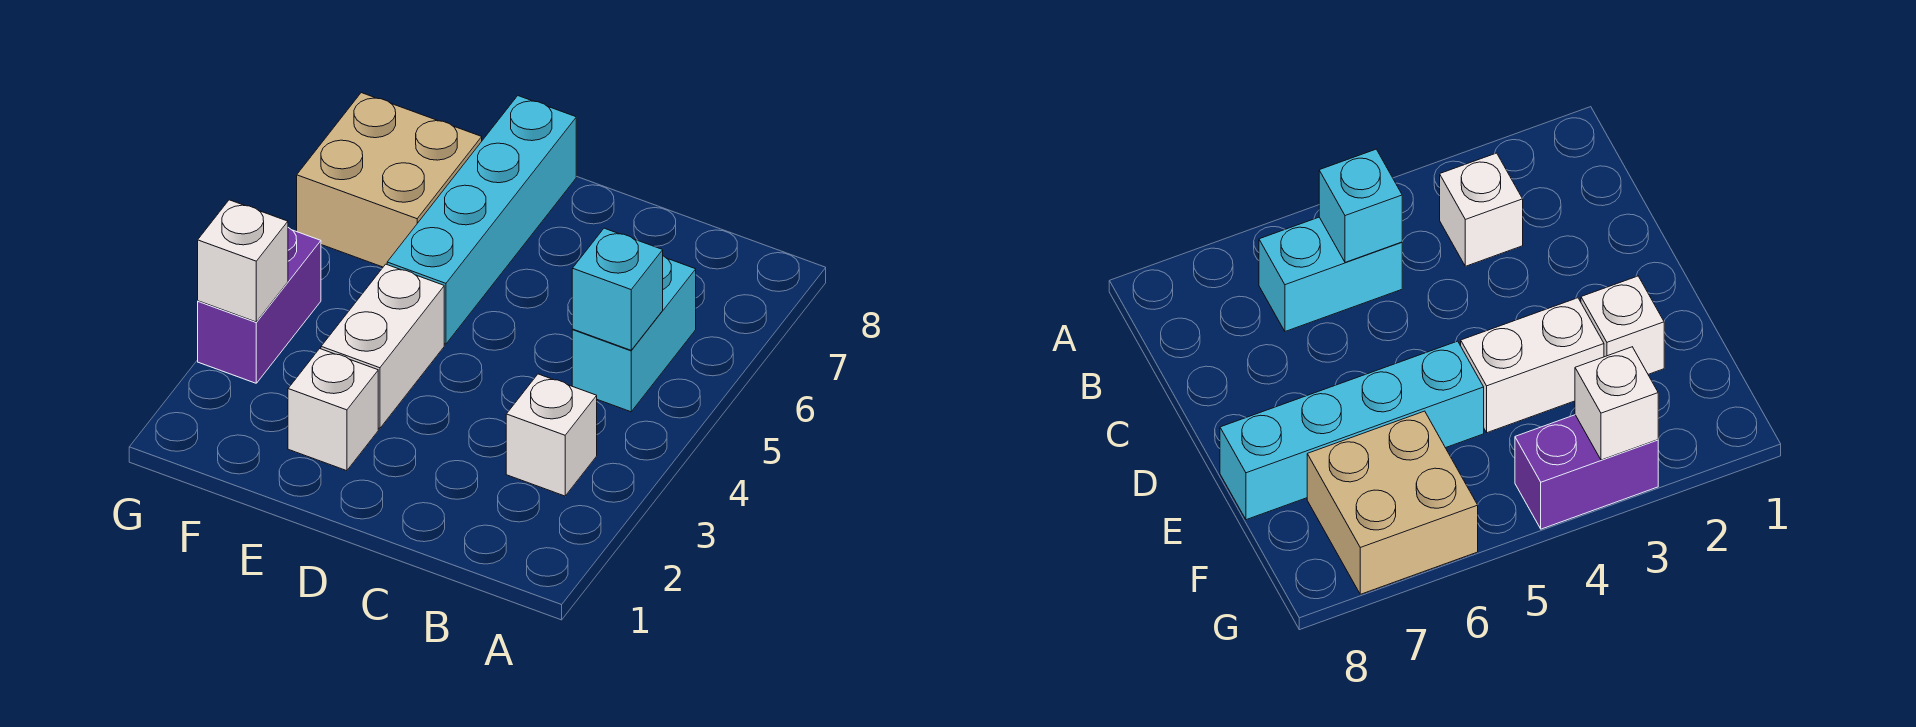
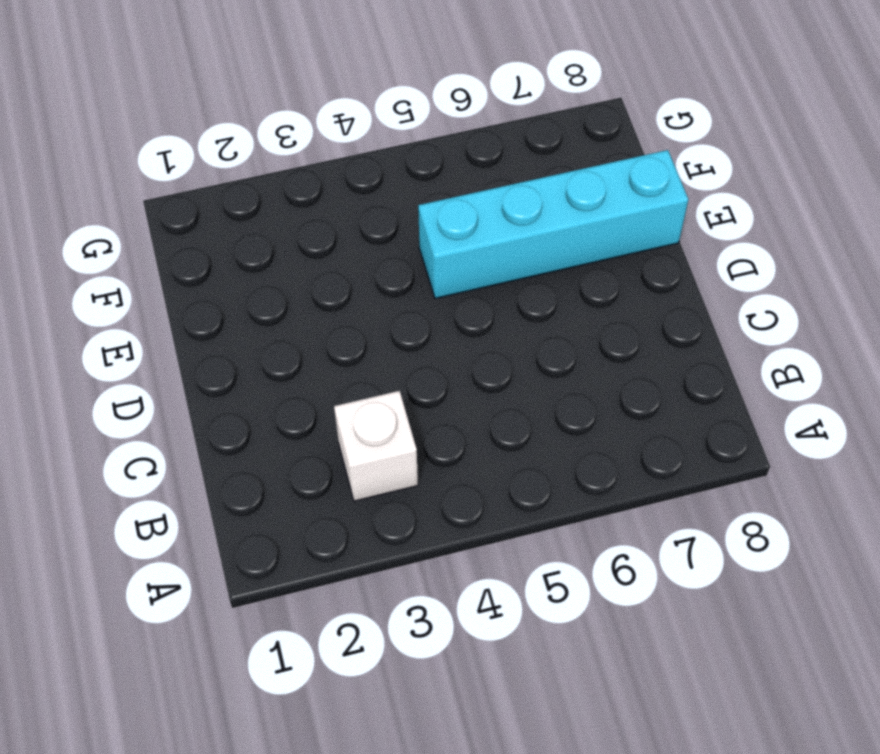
none -> cyan 1x2 brick [572,256,696,412]
none -> white 1x1 brick [288,349,378,471]

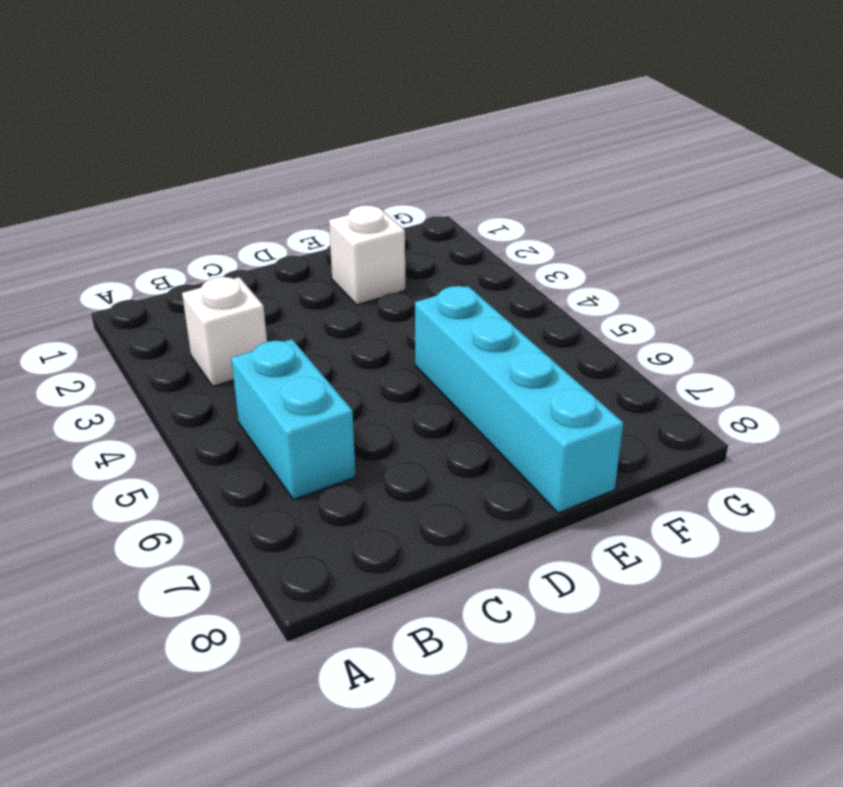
none -> white 1x2 brick [321,264,444,428]
none -> tan 2x2 brick [297,93,482,267]

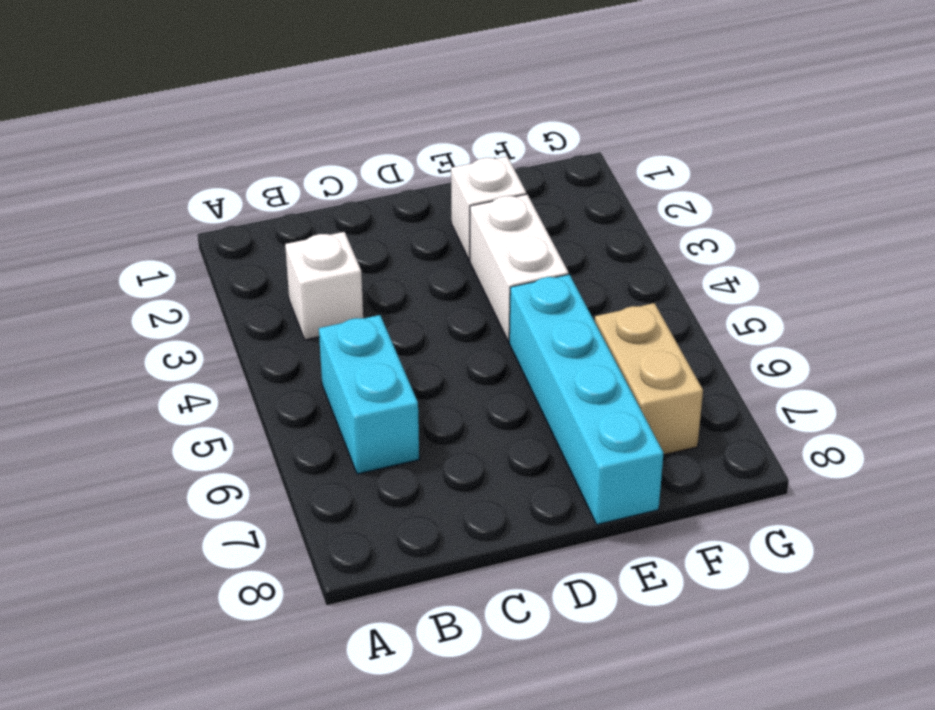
tan 1x2 brick [595,303,703,455] -> tan 2x2 brick [297,93,482,267]
none -> purple 1x2 brick [198,228,321,383]
none -> cyan 1x1 brick [572,228,663,350]

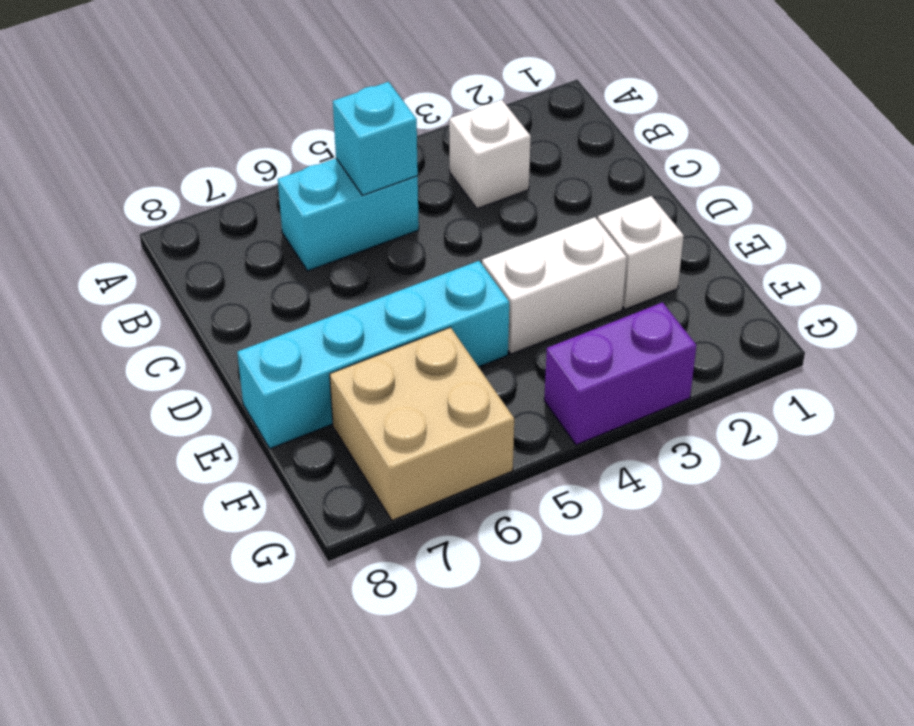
none -> white 1x1 brick [198,200,288,322]

